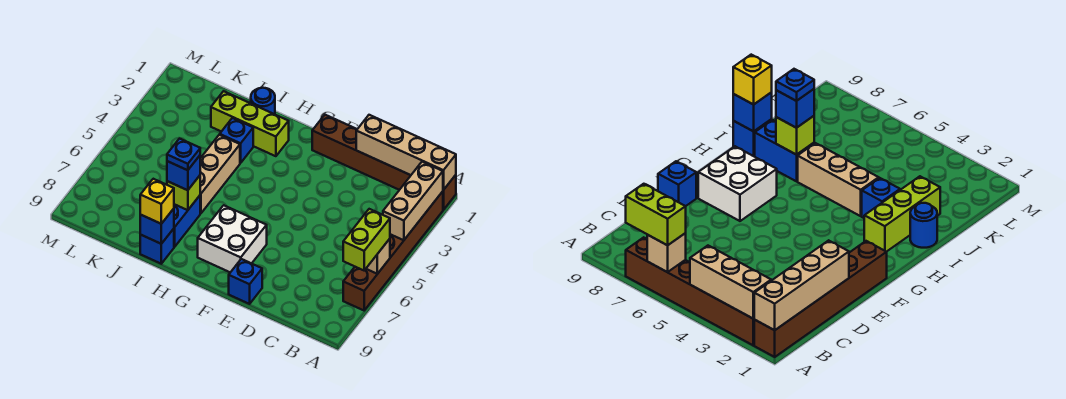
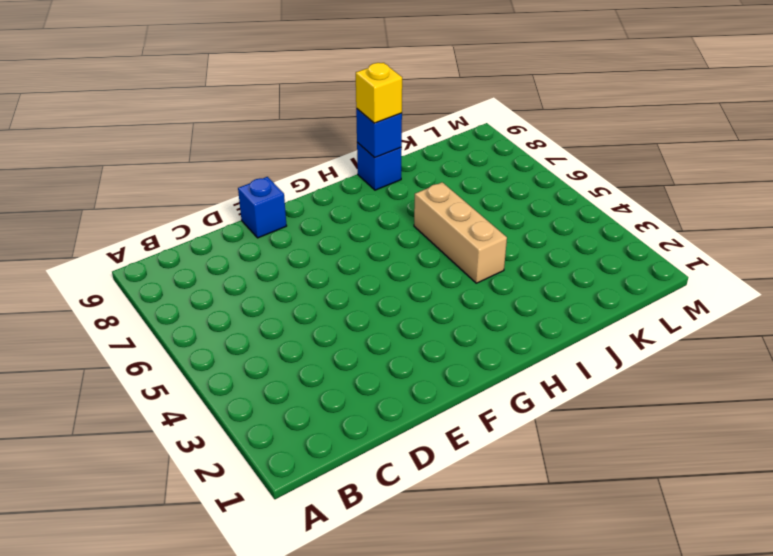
none -> brown 1x6 brick [312,115,456,210]
none -> brown 1x6 brick [343,191,443,310]
none -> white 2x2 brick [198,205,267,272]

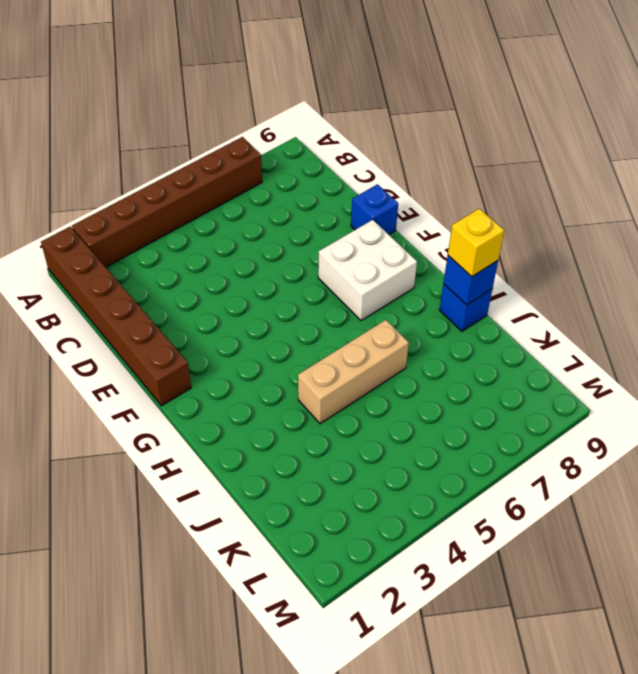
none -> lime 1x3 brick [211,91,289,156]
none -> blue 1x1 round brick [251,88,275,114]
none -> blue 1x1 brick [220,118,253,163]

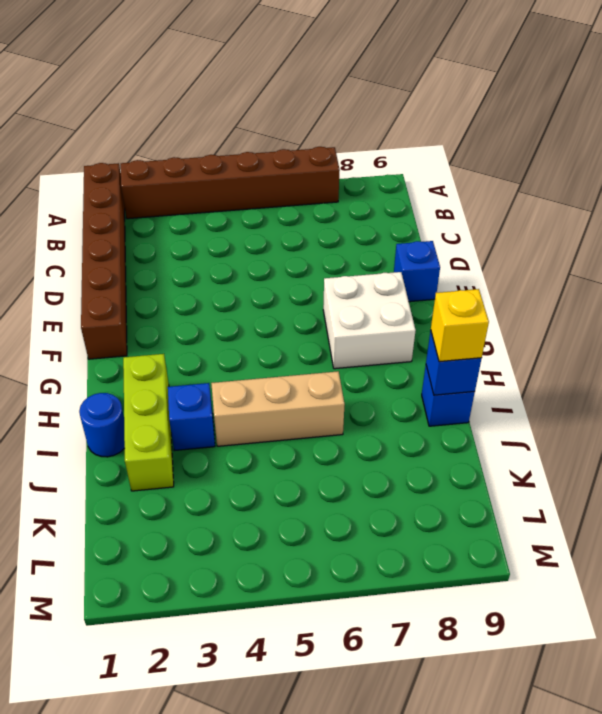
none -> blue 1x2 brick [174,196,200,247]
none -> tan 1x4 brick [356,115,456,190]
none -> tan 1x3 brick [383,162,443,240]

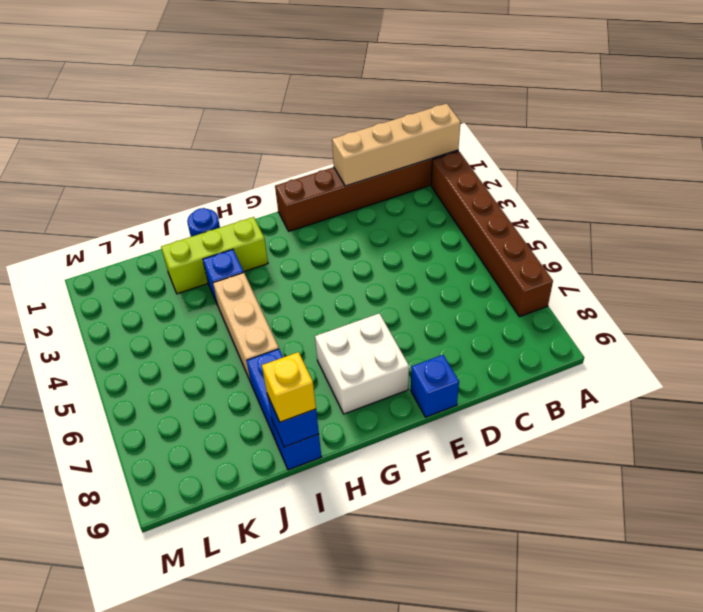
none -> tan 1x3 brick [383,162,443,240]
none -> tan 1x1 brick [366,239,390,274]
none -> lime 1x1 brick [167,176,200,210]

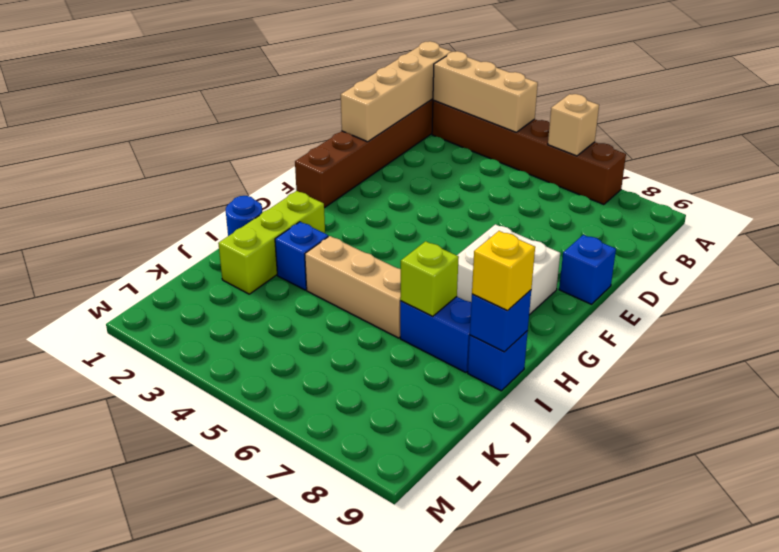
none -> lime 1x2 brick [343,209,390,270]
none -> blue 1x1 brick [167,156,200,190]
none -> blue 1x1 plate [167,139,200,170]

